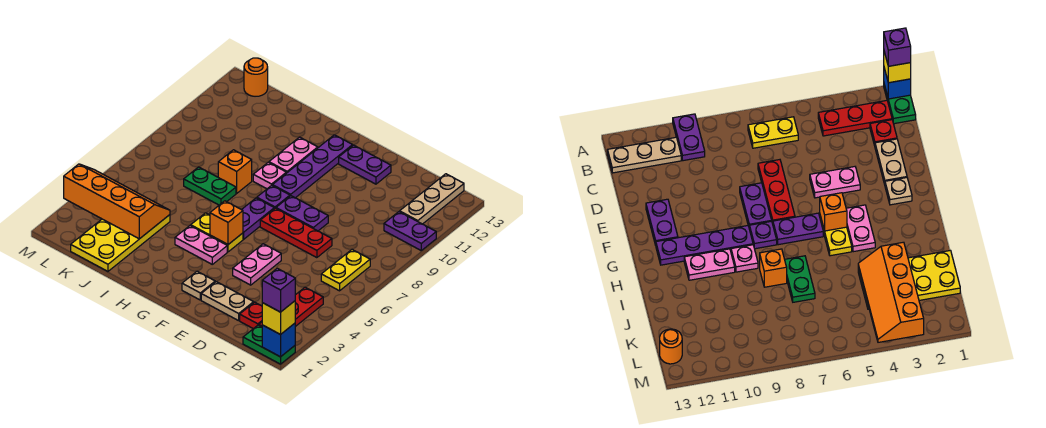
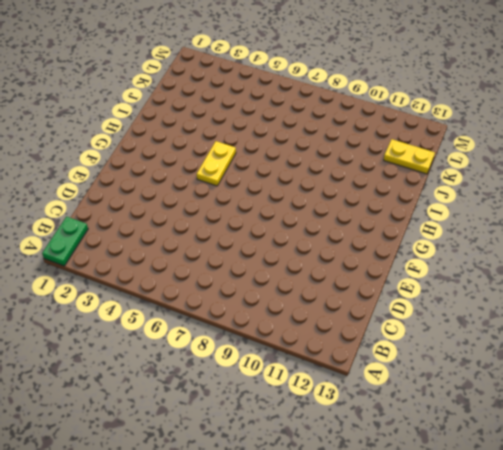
yellow 1x2 plate [384,139,435,174] -> yellow 1x2 plate moved to [321,250,370,291]
none -> purple 1x2 plate [384,212,436,250]
none -> red 1x3 plate [259,287,323,327]
none -> tan 1x3 plate [399,174,464,224]

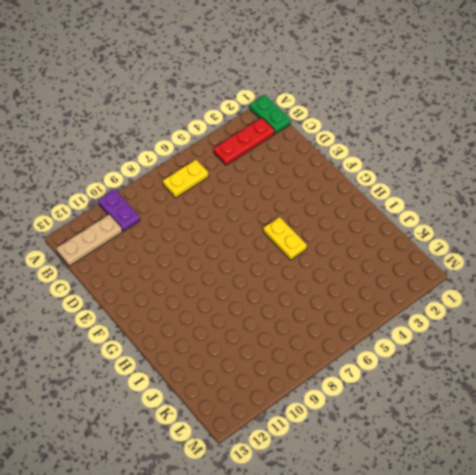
none -> red 1x1 plate [240,302,262,329]
none -> tan 1x2 plate [201,282,254,321]
none -> red 1x3 plate [260,208,332,258]

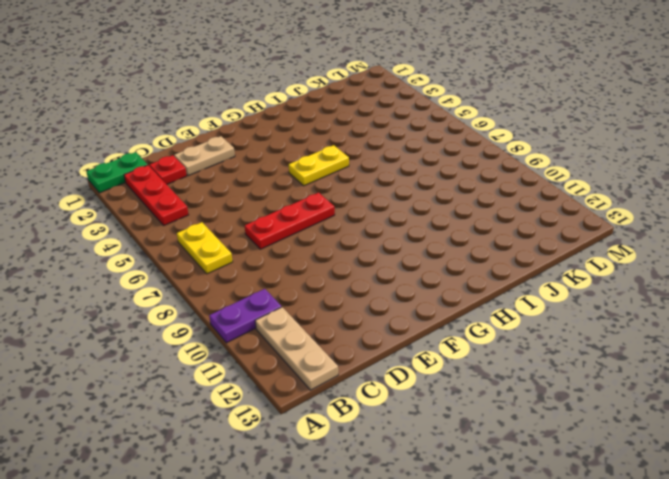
none -> pink 1x2 plate [233,244,281,285]
none -> purple 1x2 plate [276,196,328,231]
none -> purple 1x2 plate [339,145,391,184]

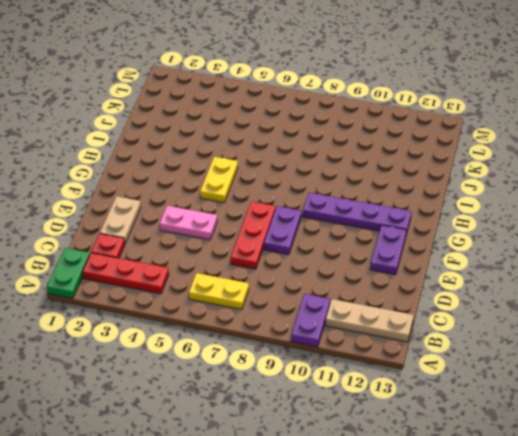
none -> tan 1x1 plate [182,271,215,300]
none -> pink 1x2 plate [175,226,227,264]
none -> purple 1x2 plate [242,198,274,239]

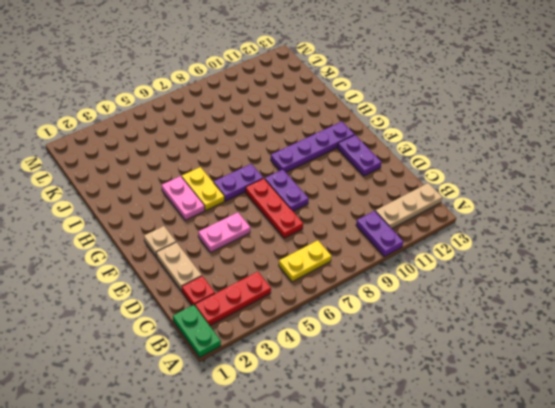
none -> purple 1x1 plate [257,185,290,209]
none -> pink 1x1 plate [253,162,286,189]
none -> pink 1x2 plate [269,137,318,173]

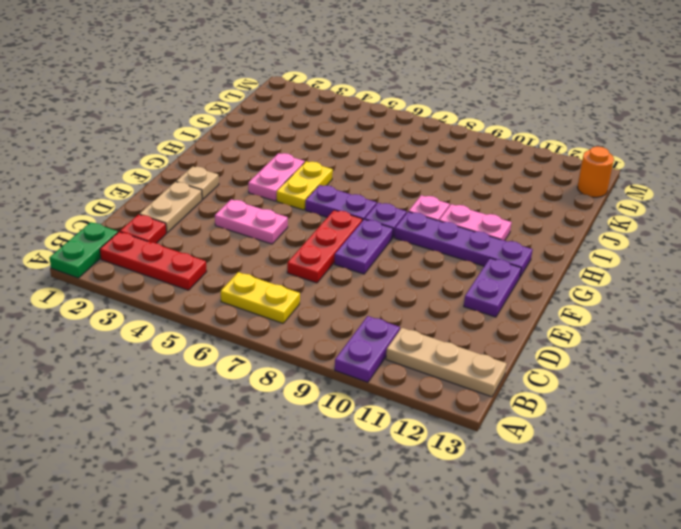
none -> green 1x2 plate [184,167,236,205]
none -> orange 1x1 brick [218,150,252,193]
none -> yellow 2x4 plate [71,215,170,271]

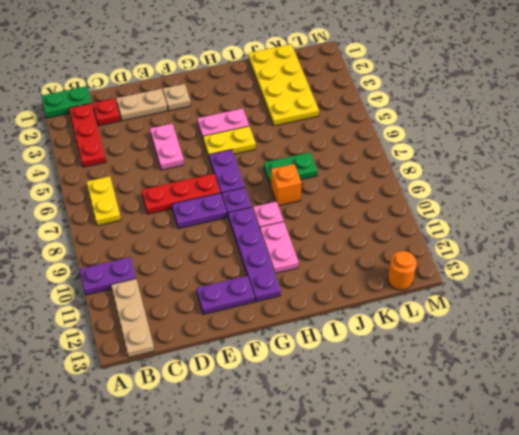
none -> blue 1x1 brick [262,323,295,357]
none -> orange 1x1 brick [210,201,243,244]
none -> orange 2x4 slope [64,164,170,239]

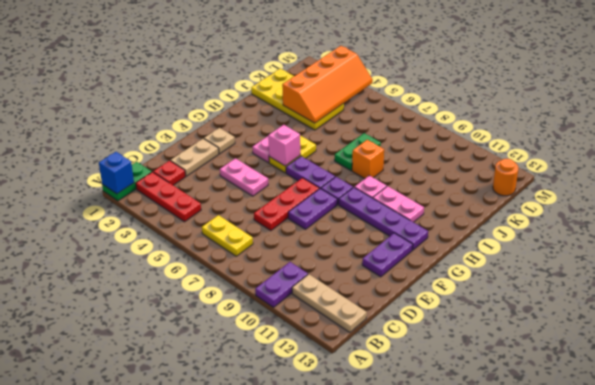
pink 1x1 brick [268,125,300,166] -> orange 1x1 brick [210,201,243,244]
none -> yellow 1x1 brick [262,301,295,335]
none -> purple 1x1 brick [262,268,295,312]

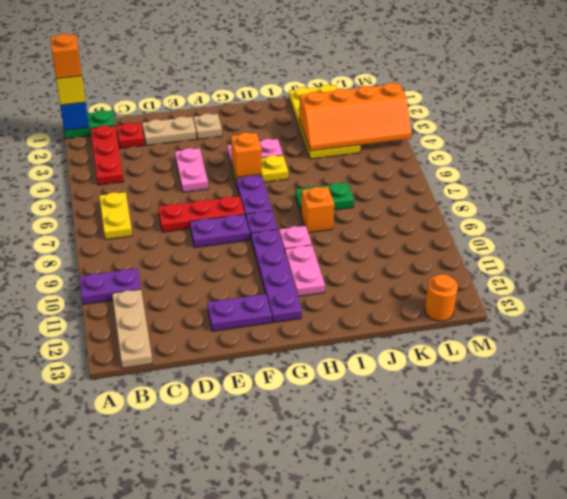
orange 1x1 brick [50,33,82,79] -> purple 1x1 brick [262,268,295,312]

